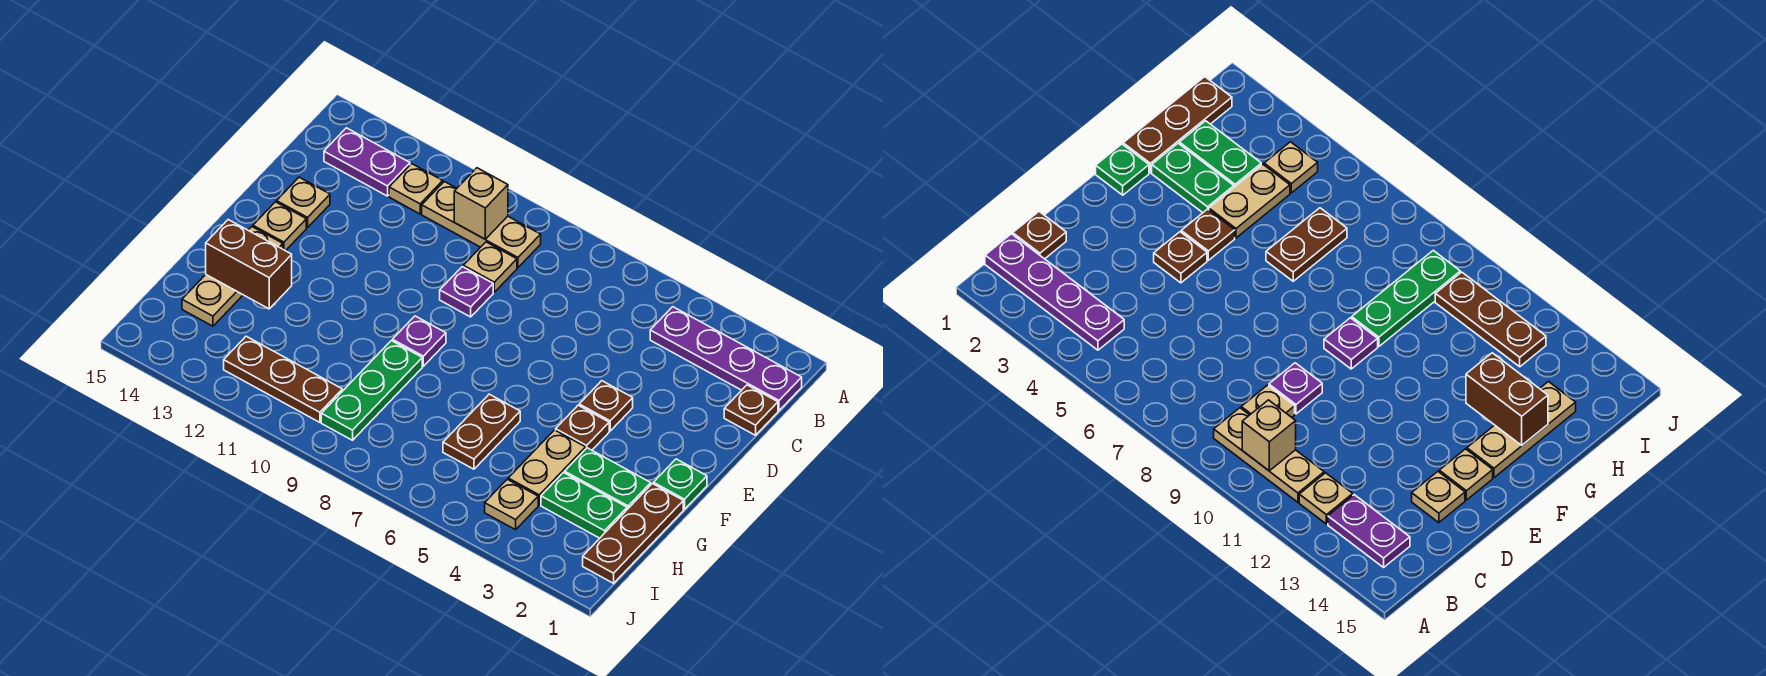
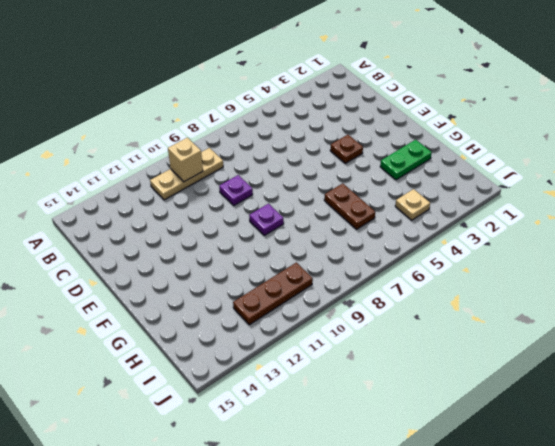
none -> purple 1x4 plate [650,307,802,411]
none -> tan 1x1 plate [389,164,443,214]
none -> purple 1x2 plate [324,128,410,196]

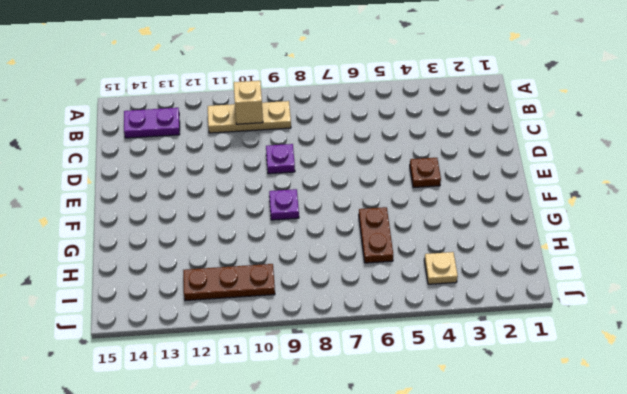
none -> purple 1x4 plate [650,307,802,411]
none -> tan 1x1 plate [389,164,443,214]
none -> brown 1x1 plate [724,385,778,435]

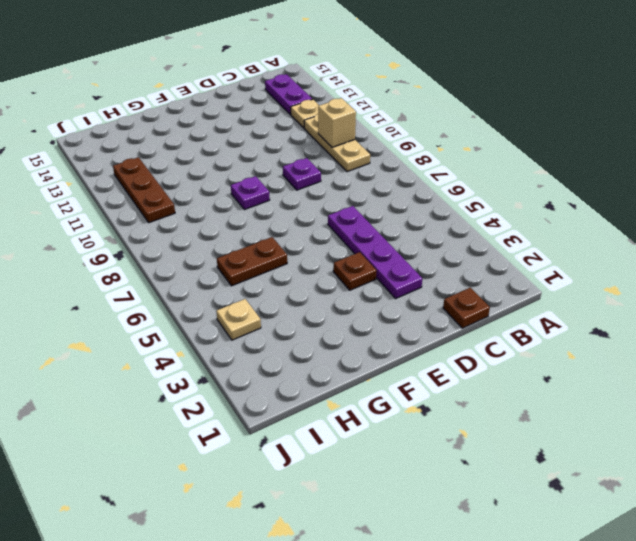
purple 1x4 plate [328,206,422,298] -> purple 1x4 plate moved to [650,307,802,411]
none -> tan 1x1 plate [463,242,517,292]
none -> tan 1x1 plate [277,177,330,228]
none -> tan 1x1 plate [253,202,306,251]

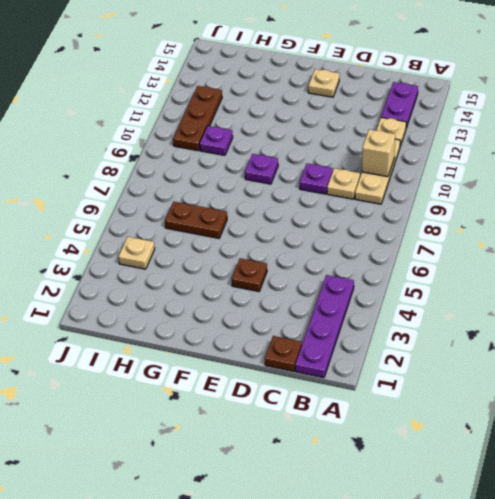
purple 1x1 plate [199,126,233,155] -> none
none -> tan 1x1 plate [277,177,330,228]
none -> green 1x1 plate [653,459,707,509]
none -> brown 1x1 plate [556,405,609,450]

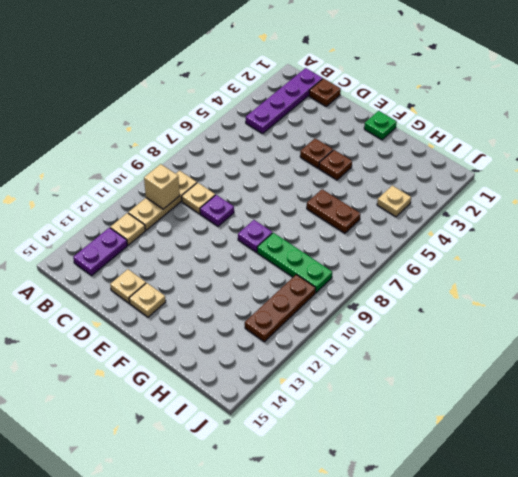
none -> tan 1x3 plate [182,227,283,326]
none -> brown 1x3 plate [583,484,683,583]
none -> green 1x2 plate [565,448,651,509]

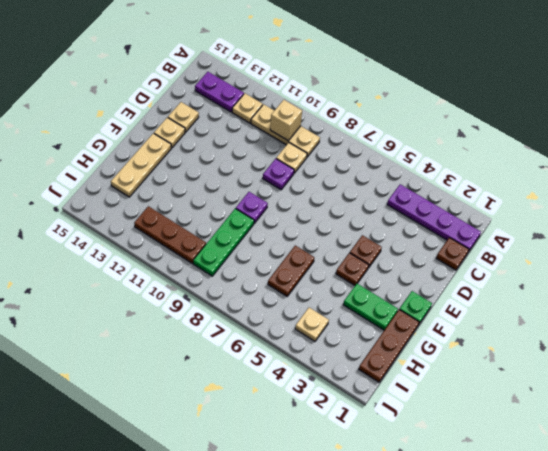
none -> tan 1x2 plate [508,430,586,505]
none -> green 1x2 plate [541,473,627,538]
none -> brown 1x2 brick [206,220,292,309]

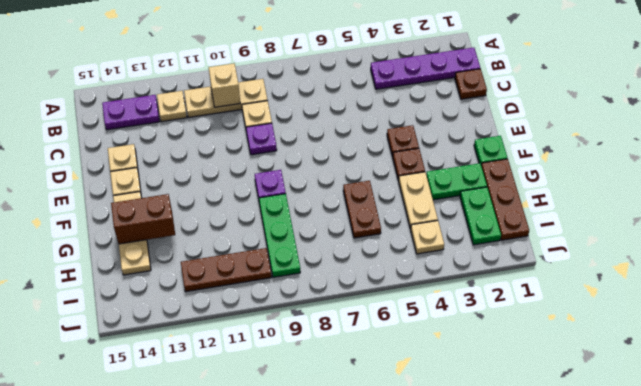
green 1x2 plate [460,187,501,245] -> green 1x2 plate turned to [541,473,627,538]

